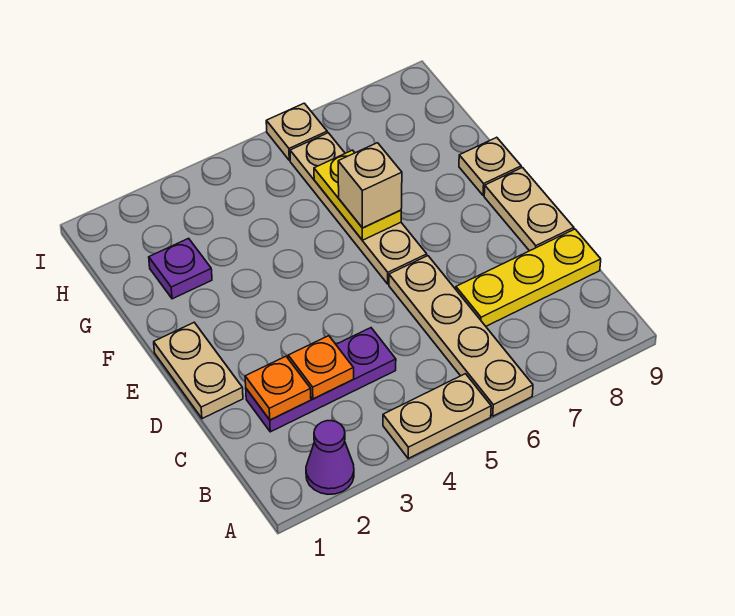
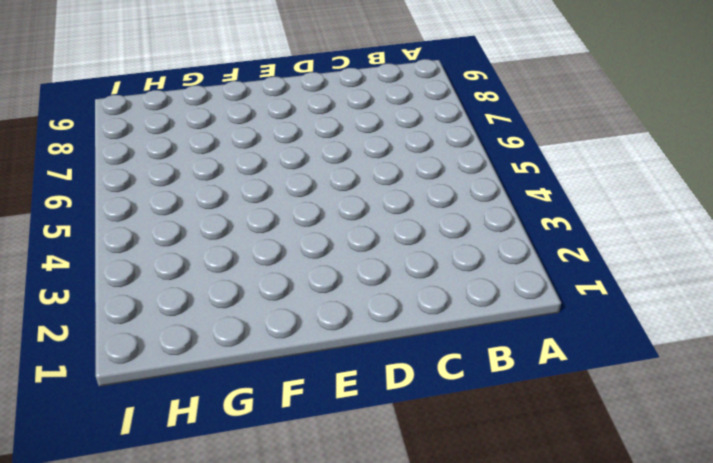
none -> purple 1x1 cone [306,421,354,494]
none -> tan 1x2 plate [383,374,491,458]
none -> tan 1x4 plate [389,256,533,416]

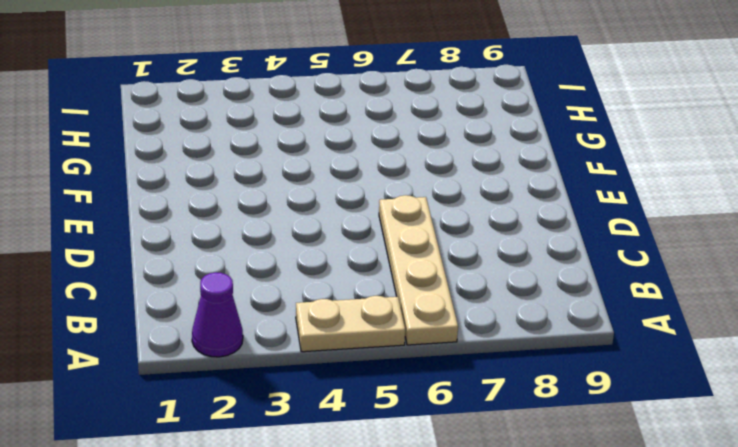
none -> purple 1x3 plate [246,328,396,432]
none -> yellow 1x3 plate [456,229,601,326]
none -> tan 1x2 plate [154,323,243,419]

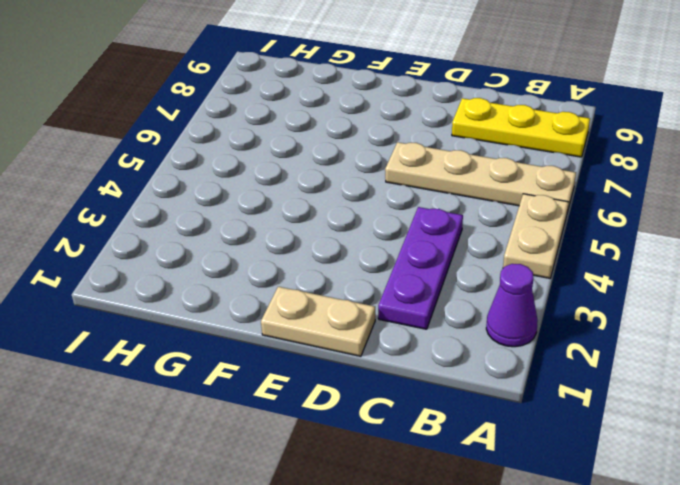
yellow 1x3 plate [452,98,590,157] -> yellow 1x3 plate turned to [456,229,601,326]
none -> tan 1x2 plate [484,168,574,251]
none -> tan 1x4 plate [290,133,427,284]
none -> tan 1x1 plate [459,137,521,195]

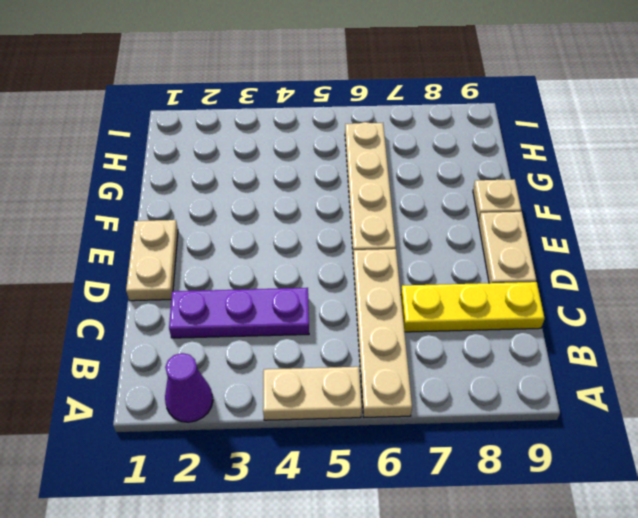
none -> purple 1x1 plate [149,238,212,299]
none -> tan 1x1 plate [266,103,327,160]
none -> orange 1x1 plate [245,356,311,420]

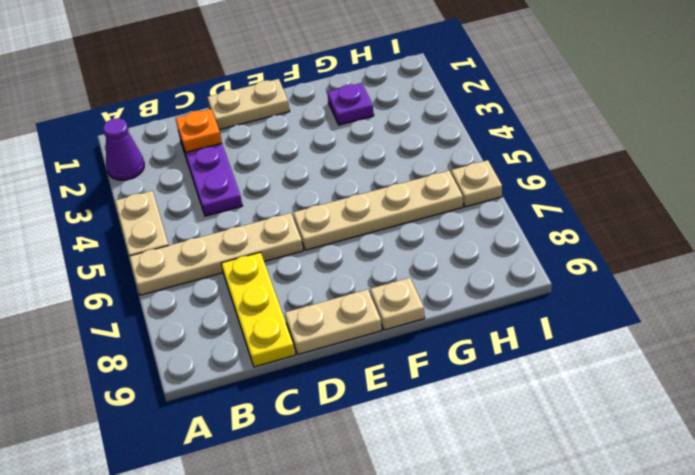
none -> orange 1x1 plate [288,336,354,399]
none -> yellow 1x2 plate [314,150,401,240]
none -> tan 1x1 brick [338,143,402,228]

